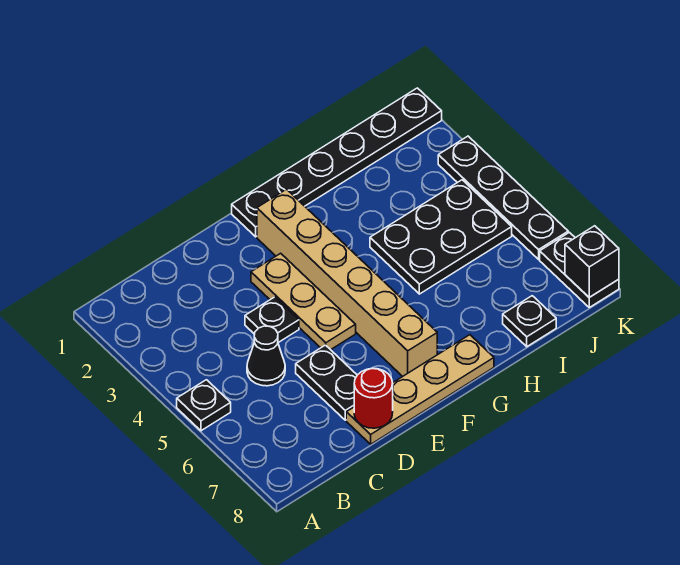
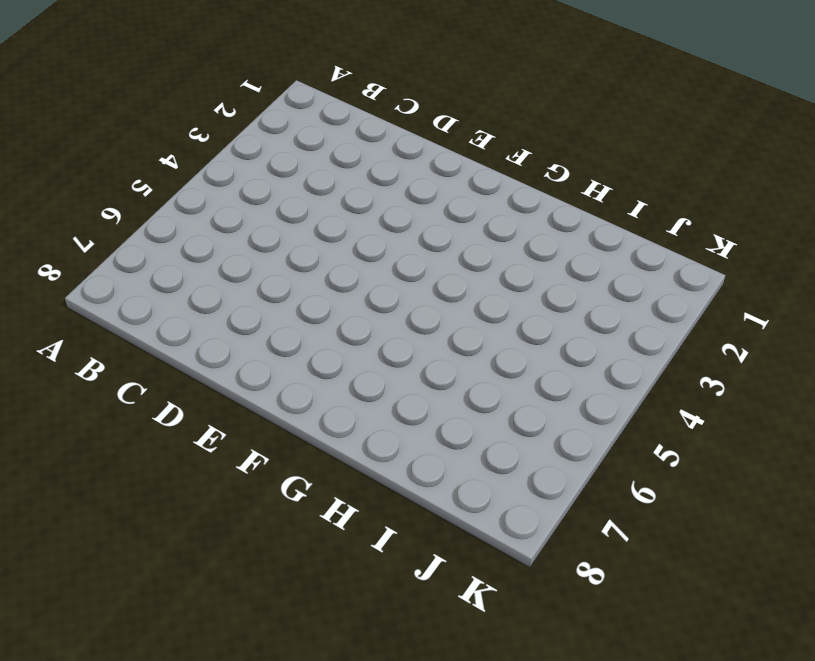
none -> black 1x1 plate [177,380,231,431]
none -> black 1x1 cone [247,326,285,386]
none -> black 1x1 plate [245,297,299,343]

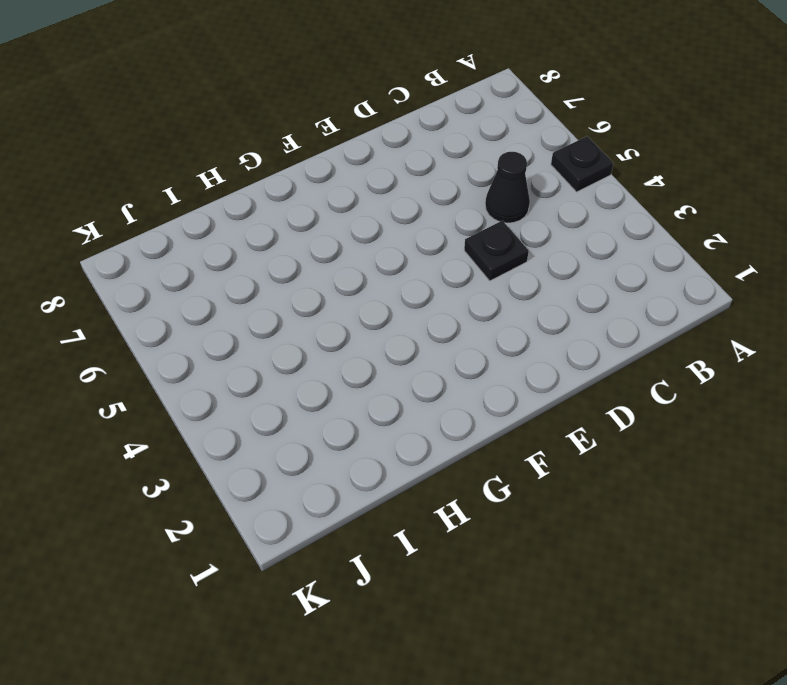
none -> black 1x2 plate [296,345,357,420]
none -> tan 1x4 plate [346,335,494,444]
none -> tan 1x3 plate [251,253,356,350]

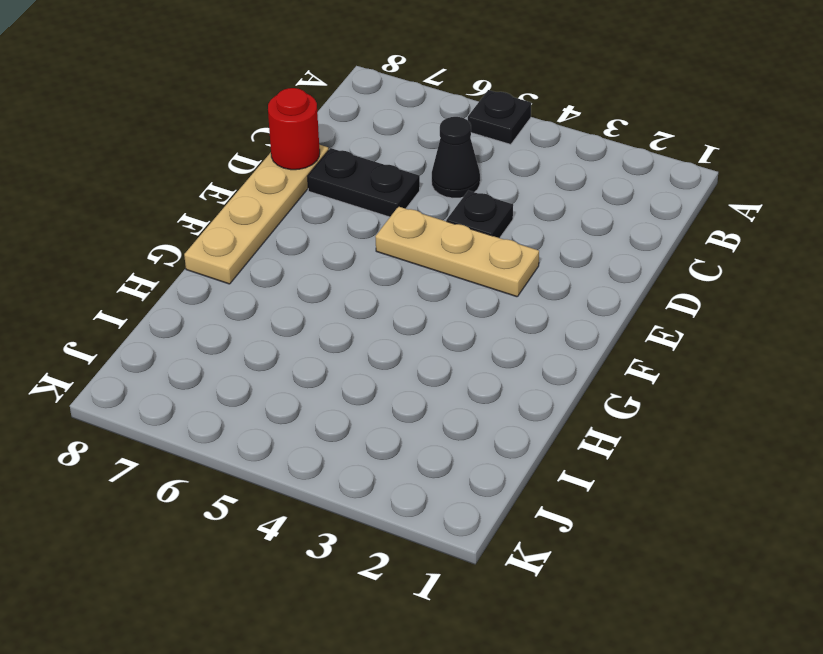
none -> black 1x6 plate [232,88,442,237]
none -> tan 1x6 brick [257,189,437,376]
none -> black 2x3 plate [370,180,512,294]

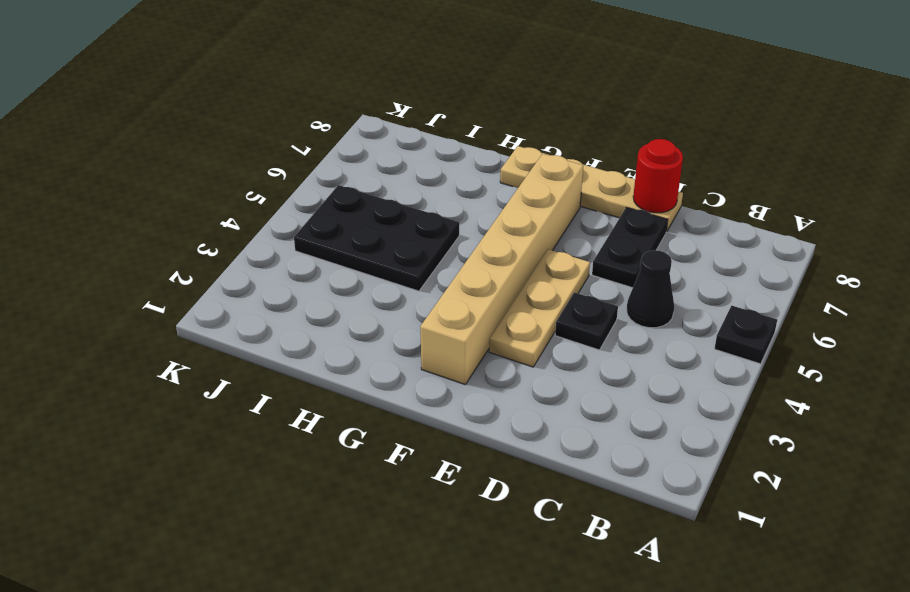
none -> black 1x6 plate [232,88,442,237]
none -> black 1x1 plate [503,296,556,347]
none -> black 1x4 plate [438,136,568,259]

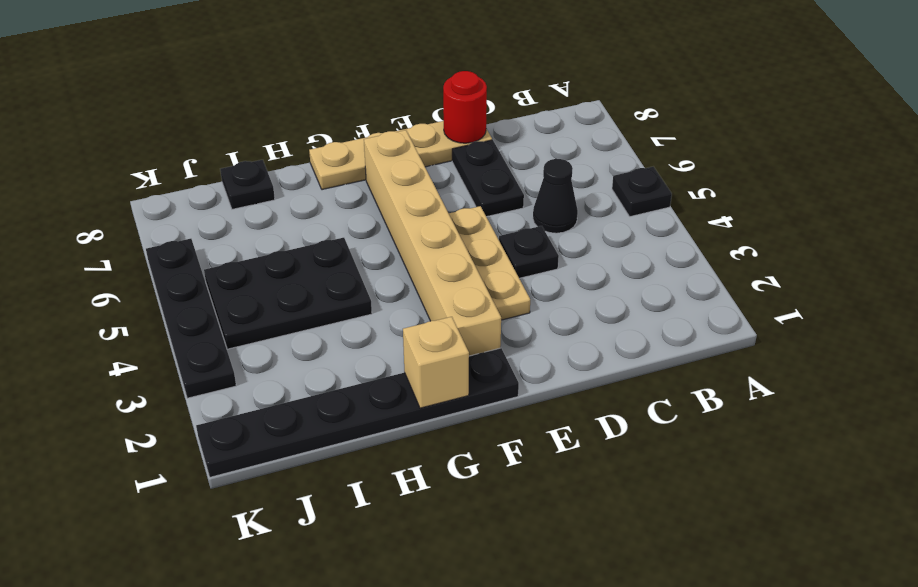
tan 1x1 brick [403,317,469,408] -> none
none -> black 1x2 plate [540,232,619,307]
none -> black 1x1 brick [565,226,619,297]

